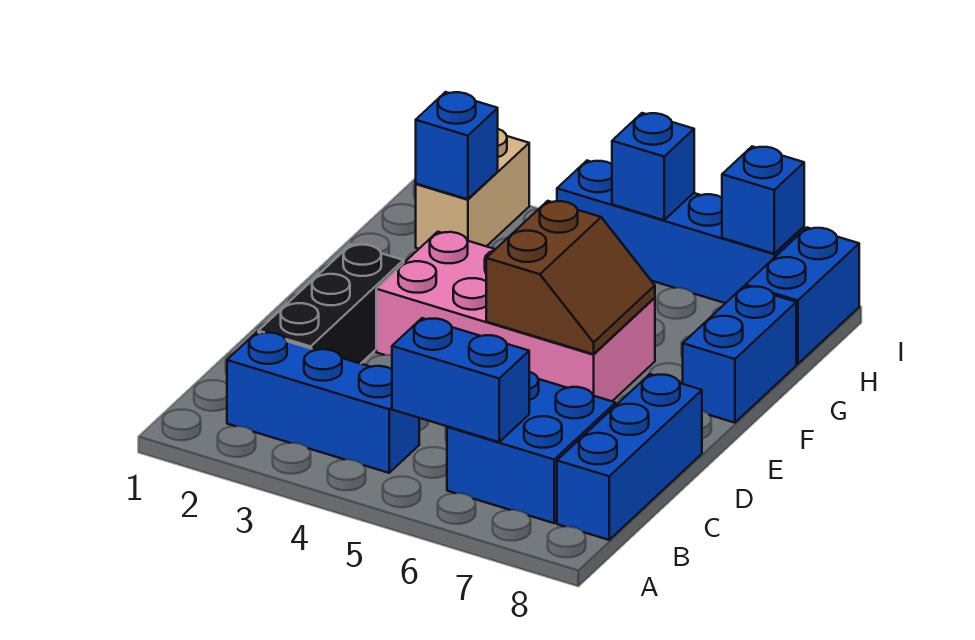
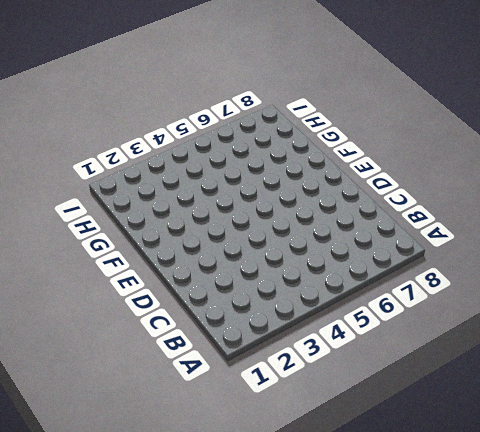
none -> blue 1x3 brick [227,332,419,473]
none -> blue 2x2 brick [447,372,616,523]
none -> blue 1x3 brick [557,374,702,540]

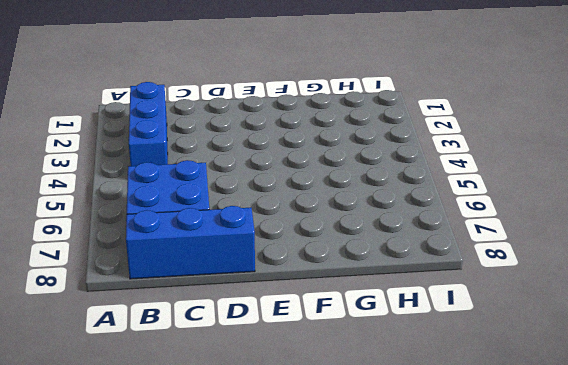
none -> black 1x3 brick [258,244,404,364]
none -> pink 2x4 brick [376,232,655,401]
none -> blue 1x2 brick [683,286,796,423]

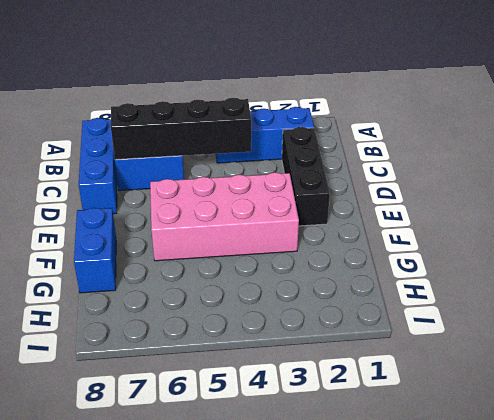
black 1x4 brick [111,98,251,160] -> none
none -> tan 1x2 brick [416,129,529,249]
none -> blue 1x2 brick [746,228,859,364]
none -> blue 1x4 brick [557,161,804,303]

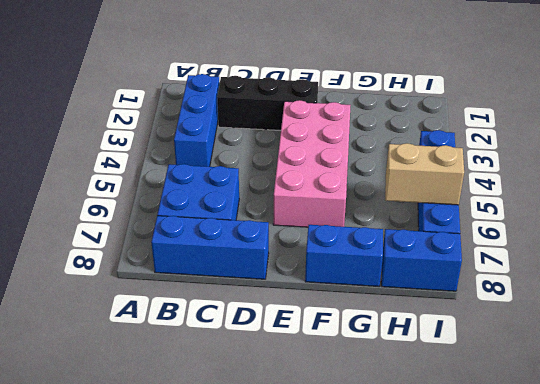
tan 1x2 brick [385,143,464,205] -> tan 1x2 brick moved to [416,129,529,249]
none -> blue 1x2 brick [392,318,529,442]
none -> brown 2x2 slope [486,201,655,354]
none -> blue 1x1 brick [416,92,498,199]

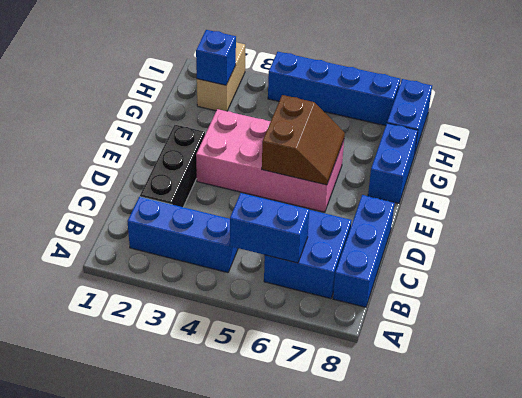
none -> blue 1x1 brick [612,113,694,220]
none -> blue 1x1 brick [722,147,804,254]

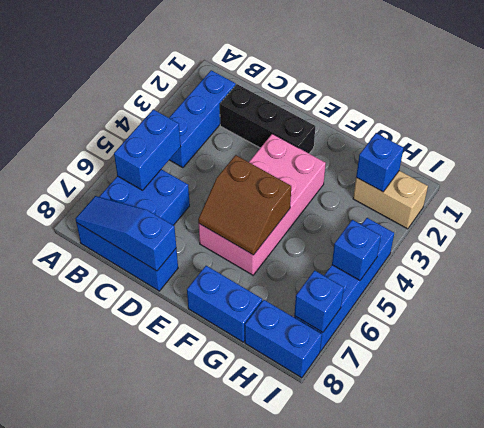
blue 1x3 slope [76,196,176,271] -> none

